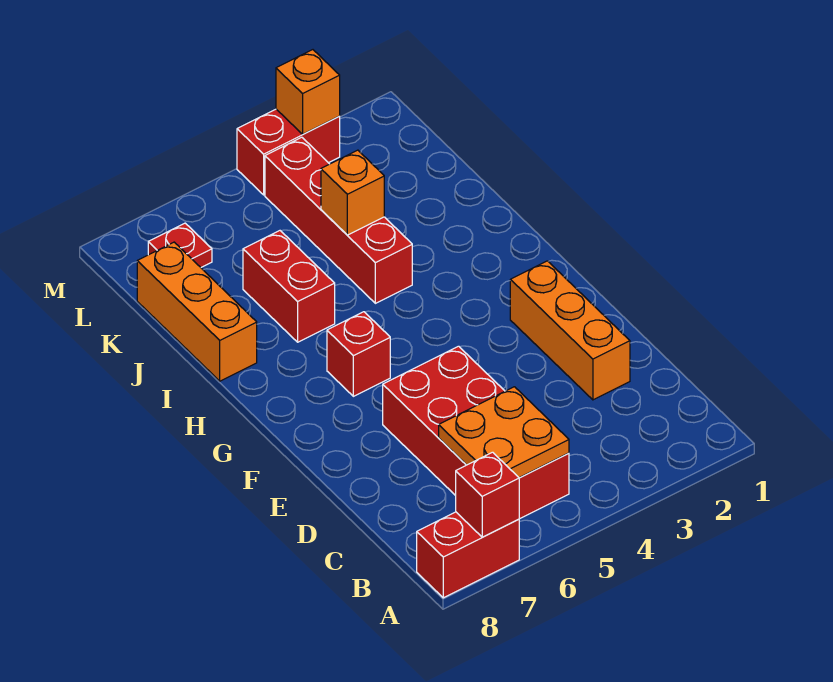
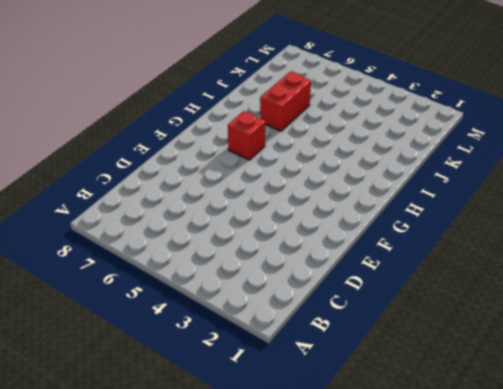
none -> red 1x2 brick [417,512,519,598]
none -> red 2x4 brick [383,346,569,519]
none -> orange 1x3 brick [510,261,630,400]

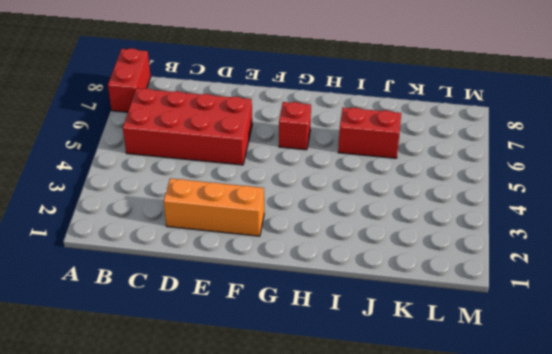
none -> red 1x4 brick [265,137,412,303]
none -> orange 1x3 brick [137,242,257,381]
none -> red 1x1 plate [148,223,212,267]

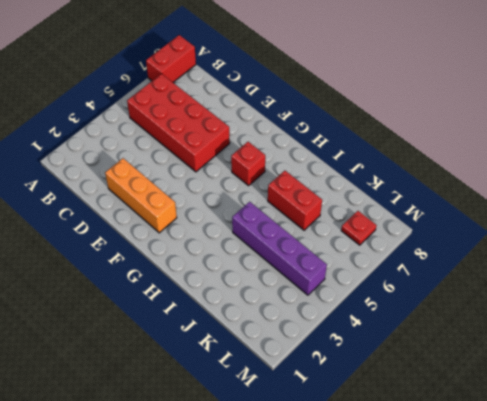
purple 1x4 brick [232,202,327,295] -> red 1x4 brick [265,137,412,303]
none -> orange 1x3 brick [137,242,257,381]
none -> red 1x2 brick [237,109,340,195]
none -> red 1x1 brick [456,452,519,537]

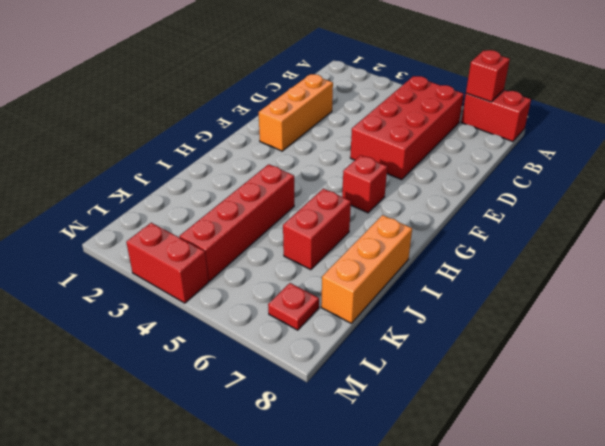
none -> orange 2x2 plate [439,387,569,478]
none -> orange 1x1 brick [321,150,384,235]
none -> orange 1x1 brick [276,50,340,134]

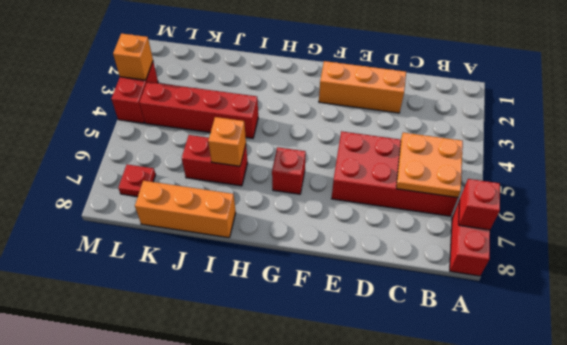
orange 1x1 brick [208,117,246,166] -> orange 1x1 brick moved to [321,150,384,235]

